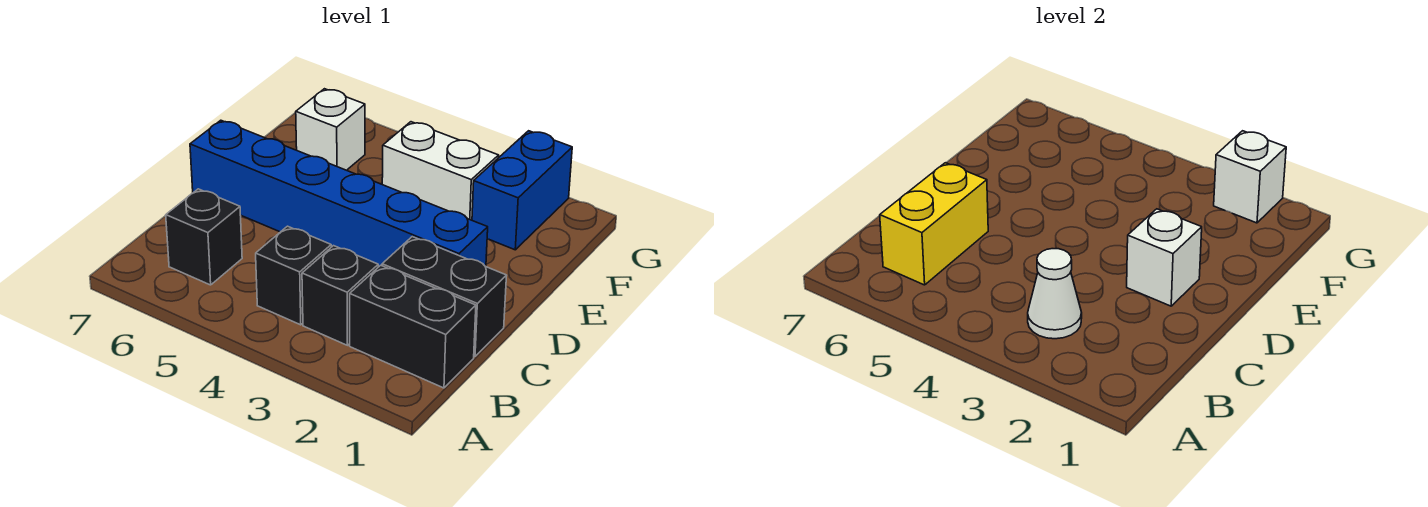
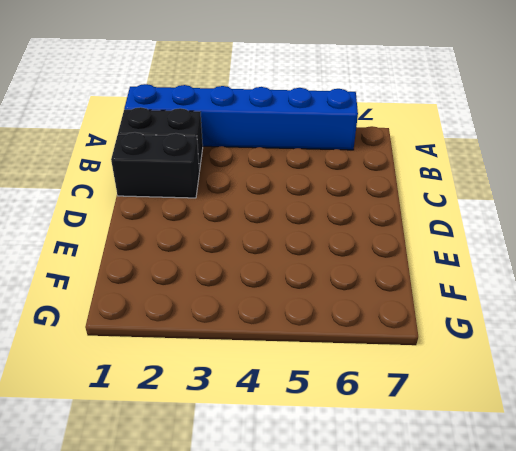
blue 1x6 brick [124,84,358,150] -> blue 1x6 brick moved to [190,120,488,267]
none -> black 1x1 brick [302,246,378,345]
none -> black 1x1 brick [256,226,331,325]
none -> black 1x1 brick [166,189,242,285]

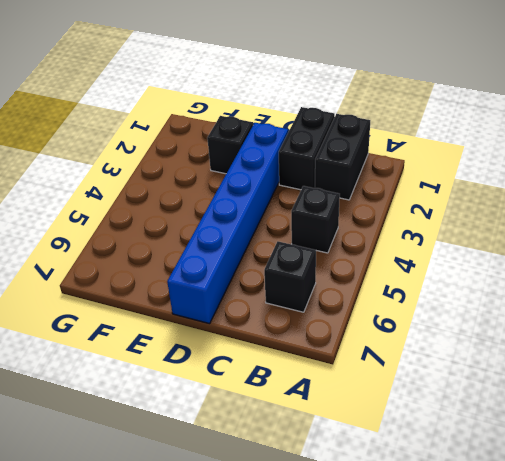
black 1x1 brick [207,116,253,174] -> black 1x1 brick moved to [302,246,378,345]
none -> blue 1x2 brick [472,131,572,250]
none -> white 1x2 brick [382,122,499,220]
none -> white 1x1 brick [296,89,365,170]

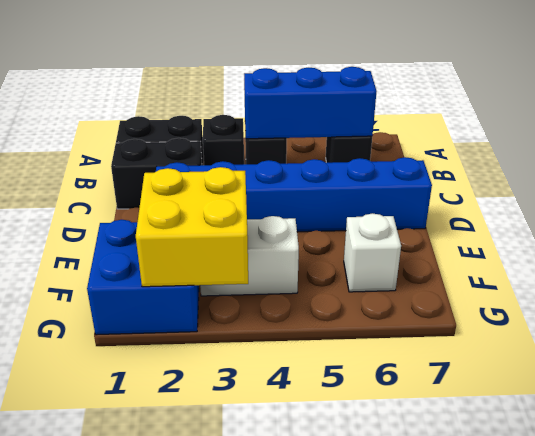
blue 1x3 brick [244,67,377,139] -> yellow 1x2 brick [880,163,988,285]
blue 2x2 brick [87,220,199,335] -> blue 1x2 brick [472,131,572,250]
yellow 2x2 brick [136,167,248,287] -> white 1x1 brick [1214,131,1286,223]
none -> white 1x1 cone [1028,249,1082,339]
none -> white 1x1 brick [1127,209,1202,306]

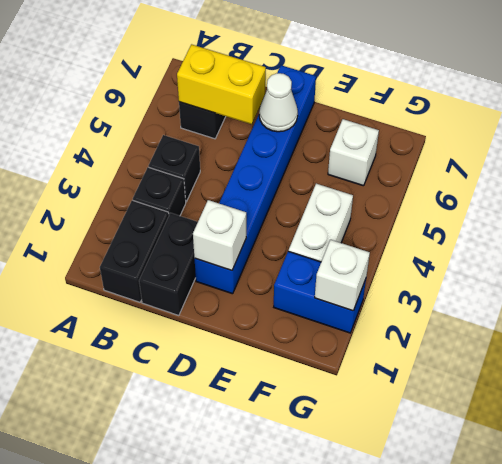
white 1x1 cone [259,73,298,132] -> white 1x1 cone moved to [1028,249,1082,339]

